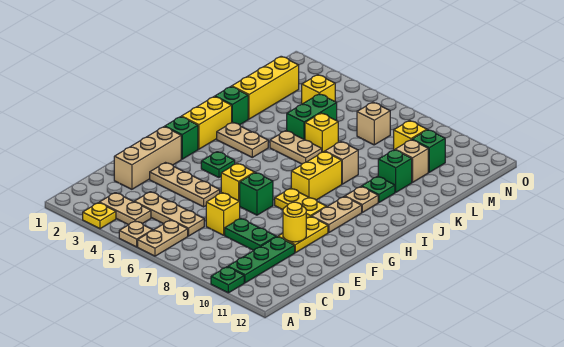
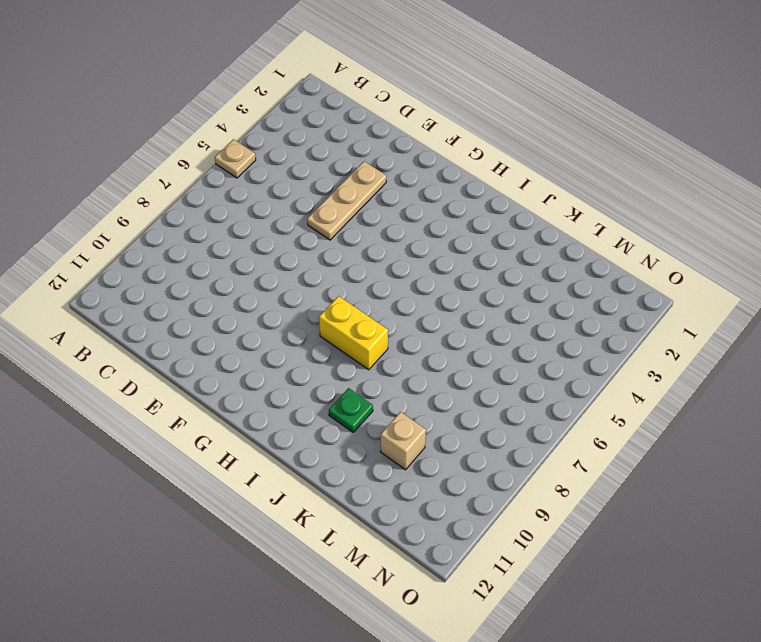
none -> yellow 1x1 plate [83,203,116,229]
none -> tan 1x2 plate [138,220,188,256]
none -> green 1x1 plate [211,267,244,293]
none -> tan 1x2 plate [99,193,151,225]

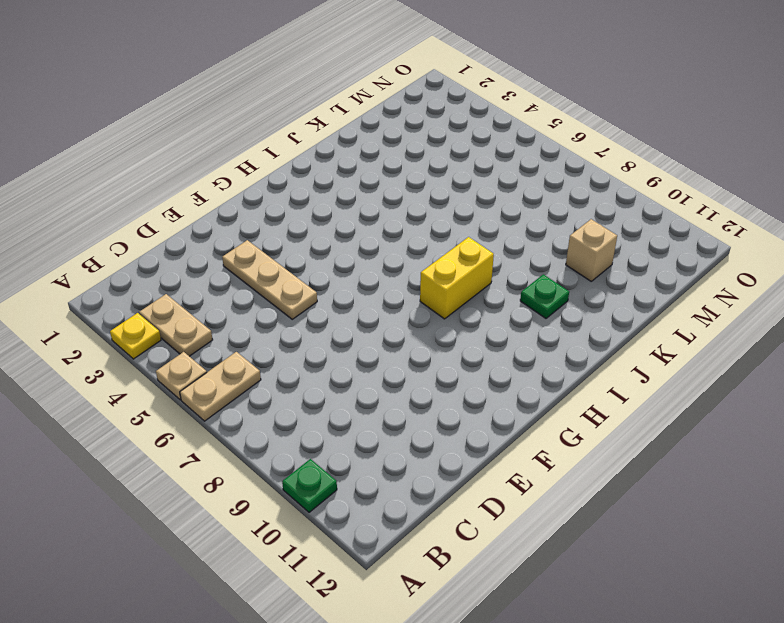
none -> green 1x3 plate [228,237,295,283]
none -> tan 1x3 plate [134,192,204,236]
none -> tan 1x3 brick [114,127,181,189]
none -> yellow 1x1 brick [206,193,240,235]

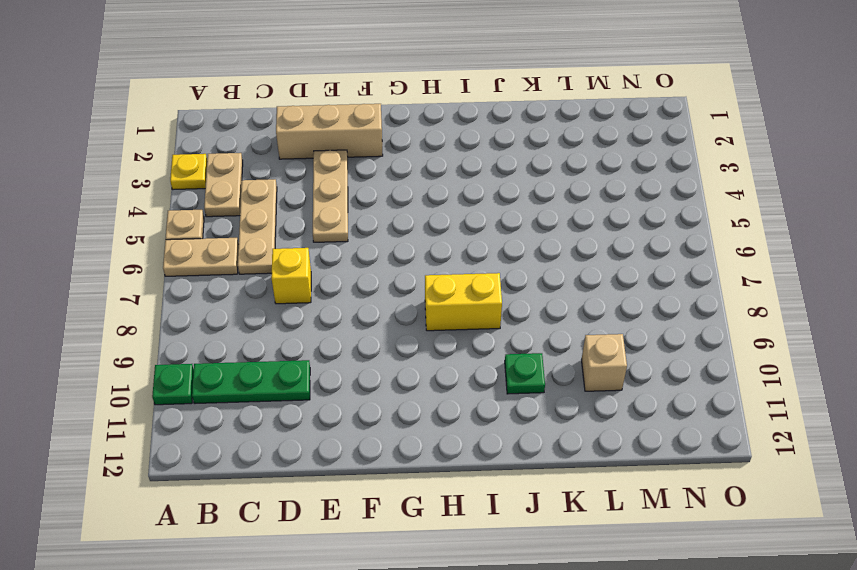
none -> green 1x2 plate [225,218,276,251]
none -> yellow 1x2 plate [278,217,328,253]
none -> yellow 1x1 brick [221,163,255,201]
none -> green 1x1 brick [240,173,273,215]

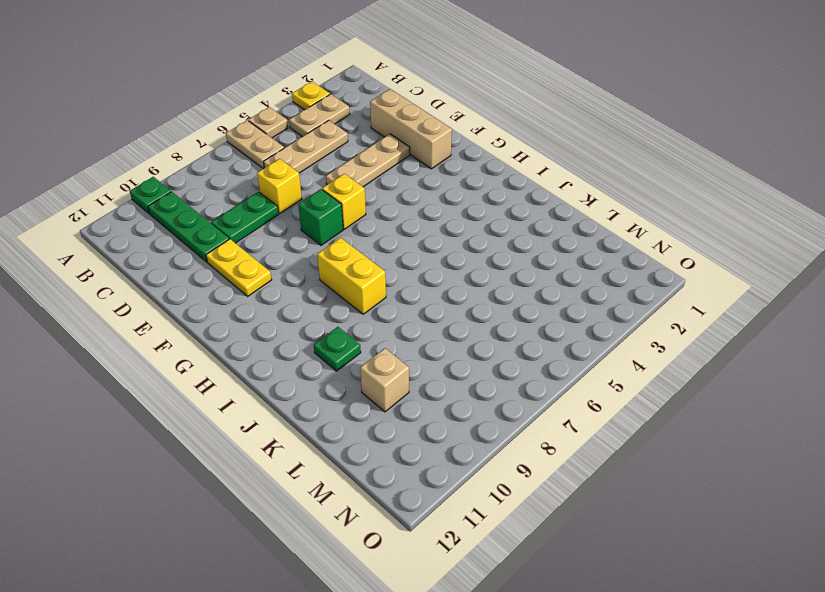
none -> green 1x1 brick [165,117,198,159]
none -> green 1x1 plate [201,152,235,178]
none -> yellow 1x2 plate [275,188,326,218]
none -> tan 1x2 plate [311,197,362,233]

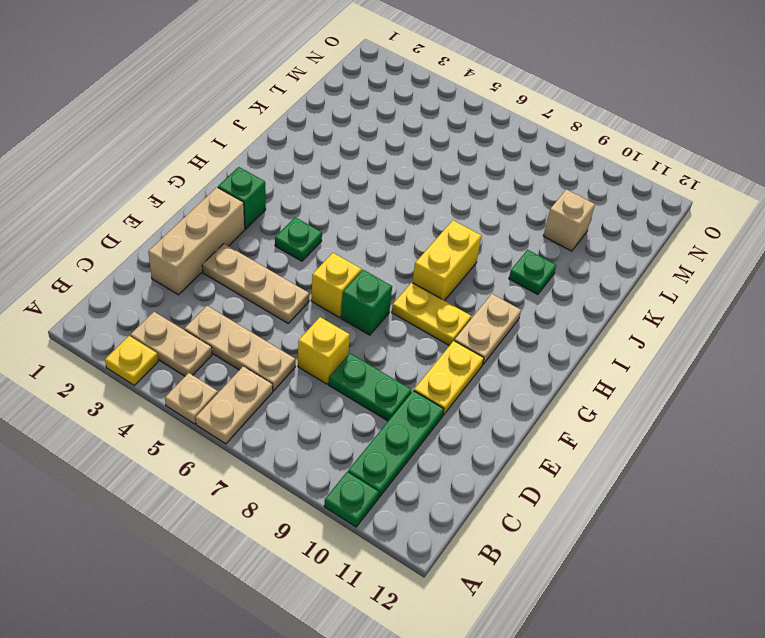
none -> yellow 1x2 brick [181,97,232,149]
none -> tan 1x2 plate [217,122,268,157]
none -> tan 1x1 plate [345,187,378,212]
none -> green 1x1 brick [215,87,248,125]

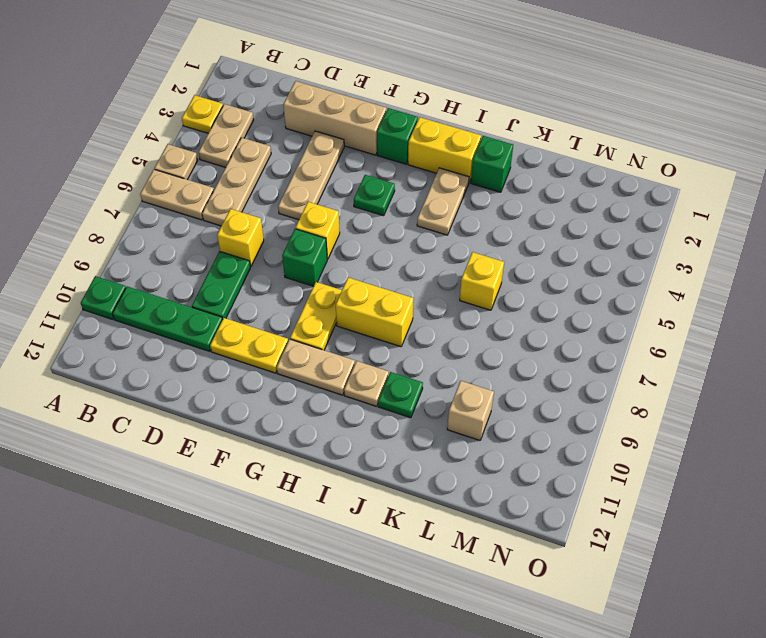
none -> tan 1x2 plate [270,131,322,164]
none -> tan 1x1 brick [325,142,358,184]
none -> yellow 1x3 brick [232,56,299,119]
none -> green 1x2 brick [287,94,337,140]

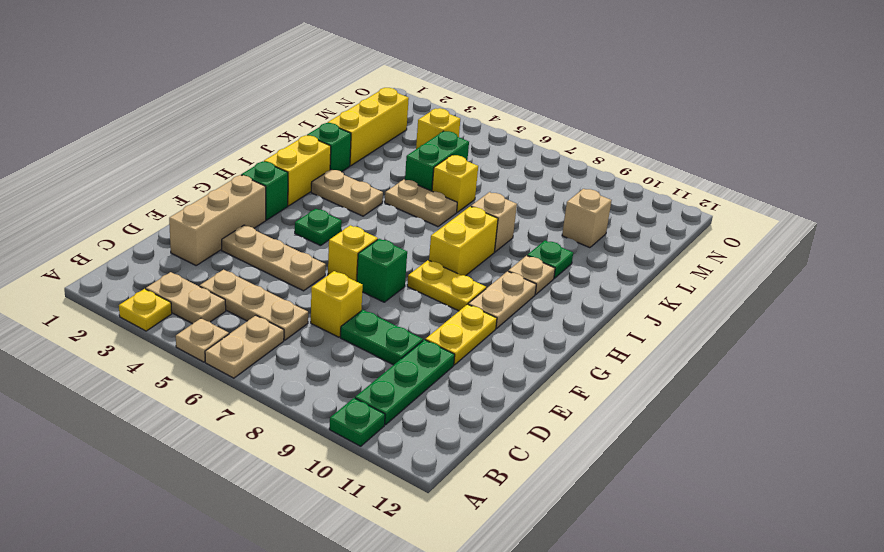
none -> green 1x1 brick [378,150,412,192]
none -> tan 1x1 brick [357,102,390,145]
none -> yellow 1x1 brick [394,121,427,150]
none -> green 1x1 brick [412,130,445,172]

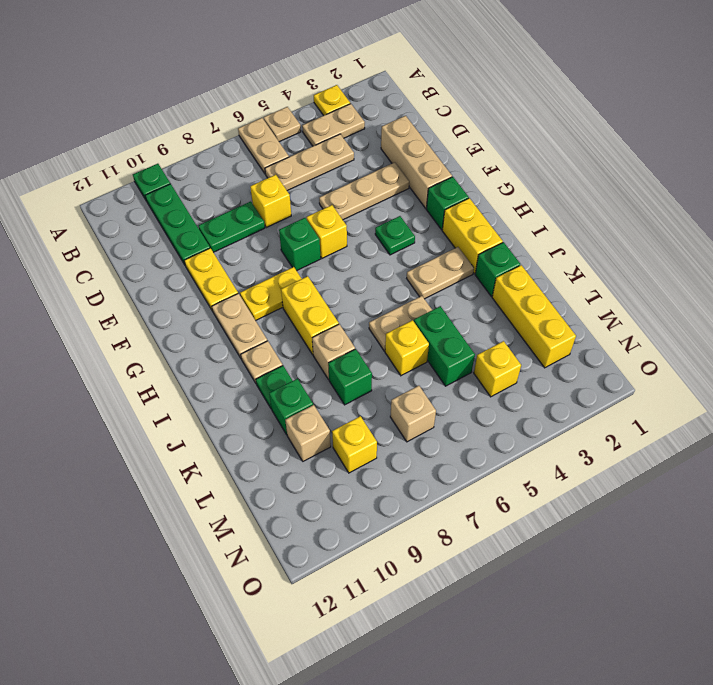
green 1x1 brick [328,349,372,405] -> green 1x1 brick moved to [412,130,445,172]
none -> yellow 1x1 round brick [283,202,306,242]

